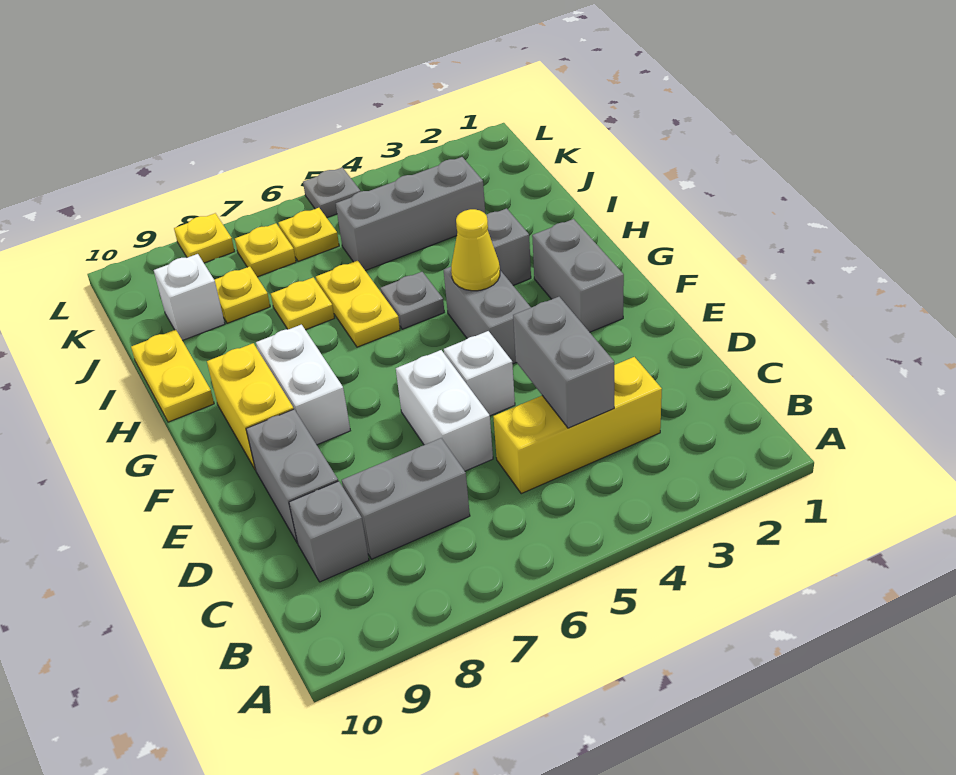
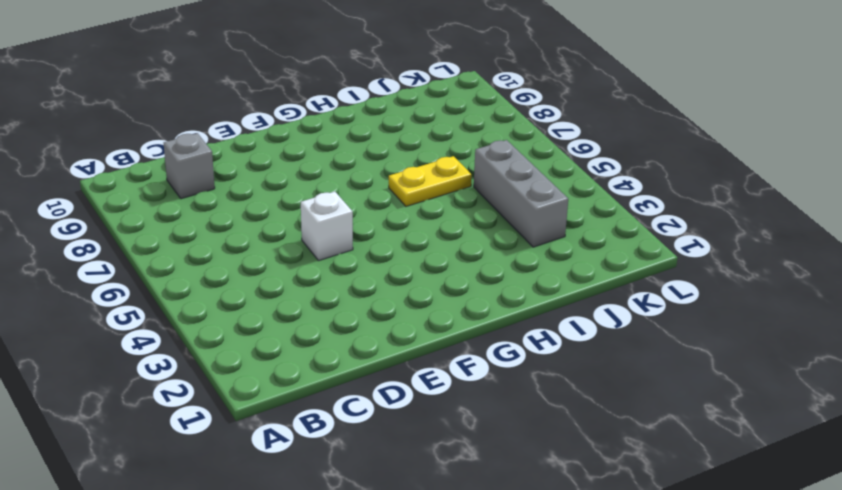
none -> yellow 1x3 brick [493,357,662,494]
none -> grey 1x2 brick [342,438,470,559]
none -> white 1x2 brick [396,350,493,471]

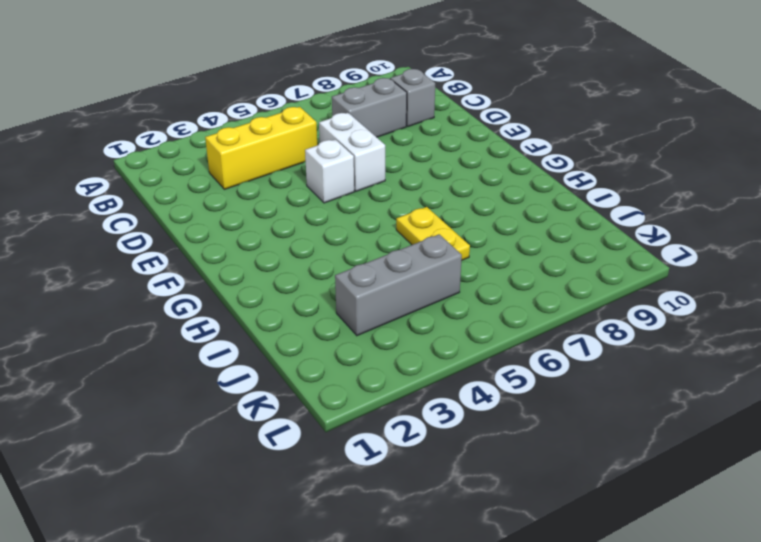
none -> grey 1x2 brick [246,409,338,543]
none -> grey 1x2 brick [532,219,624,332]
none -> grey 1x2 brick [444,267,531,364]

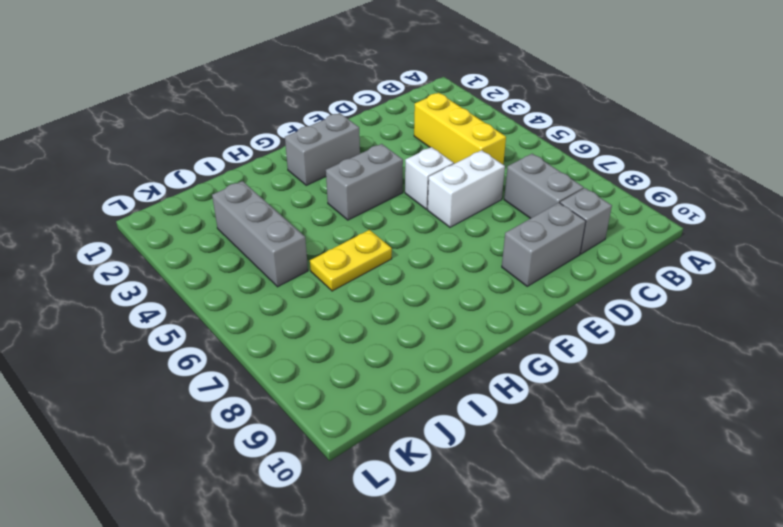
none -> white 1x2 brick [256,325,350,445]
none -> yellow 1x2 brick [207,343,294,470]
none -> grey 1x1 brick [486,208,531,285]

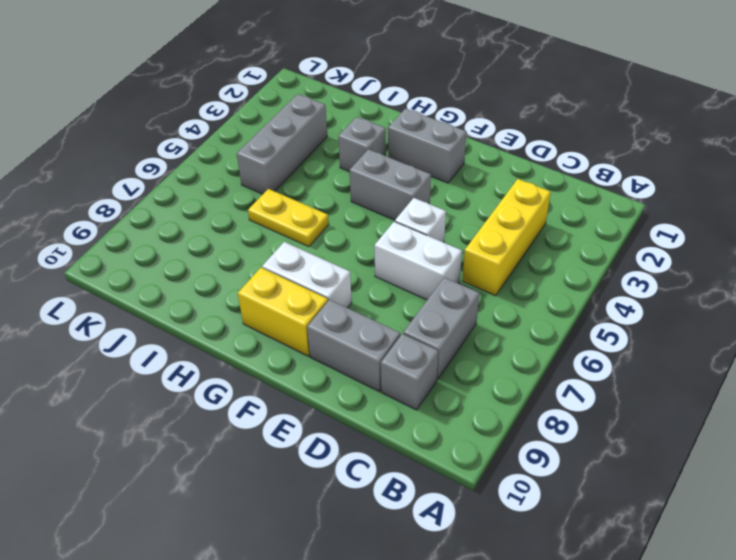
none -> grey 1x1 plate [380,272,444,329]
none -> yellow 1x2 plate [131,330,214,422]
none -> yellow 1x1 plate [271,277,334,330]

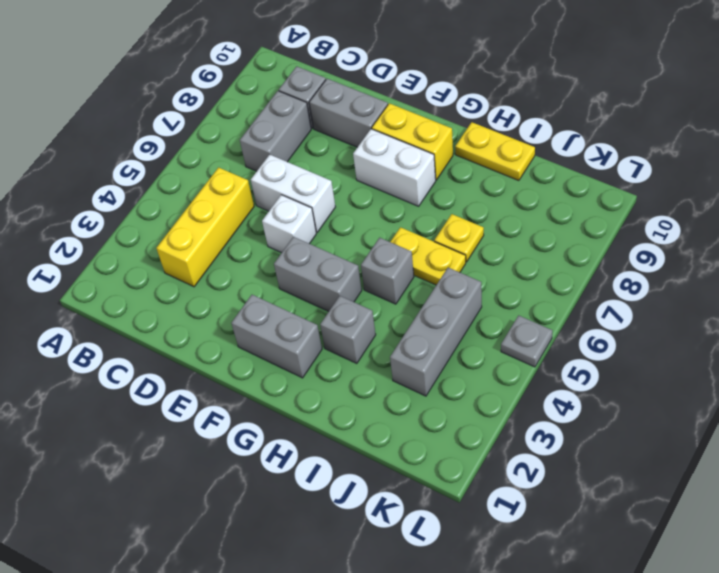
grey 1x1 brick [361,238,414,304] -> grey 1x1 plate [380,272,444,329]
none -> yellow 1x1 plate [215,266,270,323]
none -> white 1x1 brick [154,254,225,341]
none -> yellow 1x1 plate [278,208,339,261]

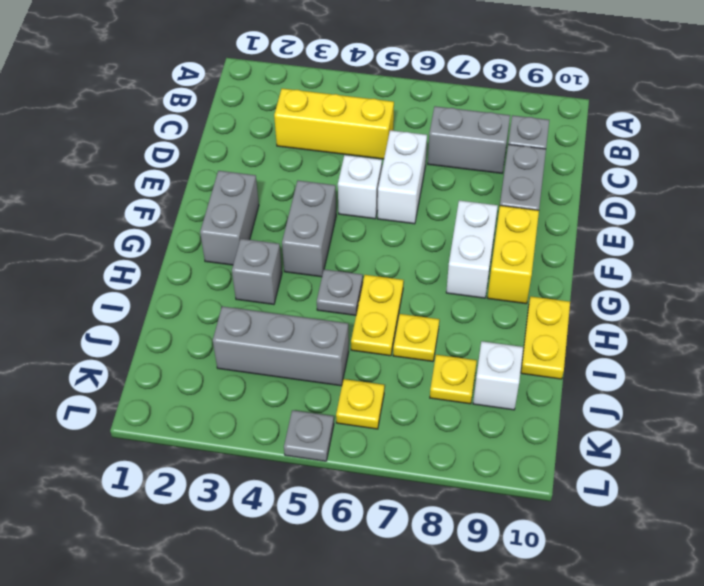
none -> yellow 1x1 plate [235,223,296,277]
none -> yellow 1x1 plate [174,213,235,263]
none -> grey 1x2 brick [513,297,614,428]

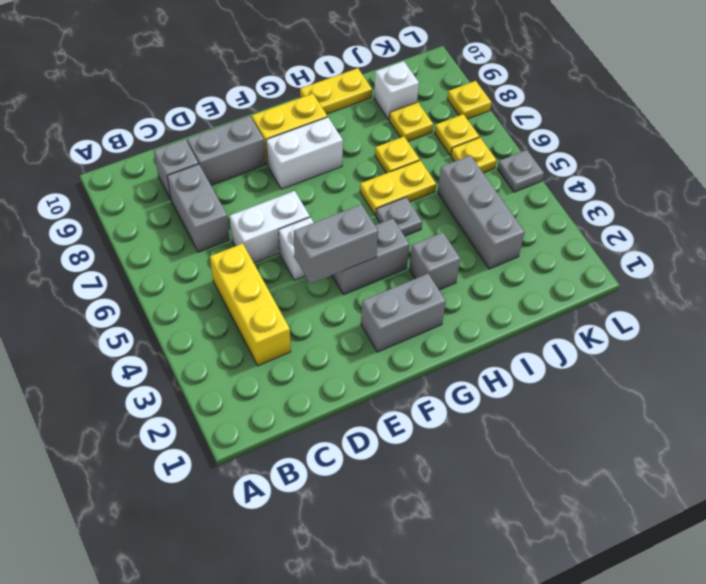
grey 1x2 brick [294,204,378,284] -> grey 1x2 brick moved to [513,297,614,428]
none -> yellow 1x1 cone [451,209,500,291]

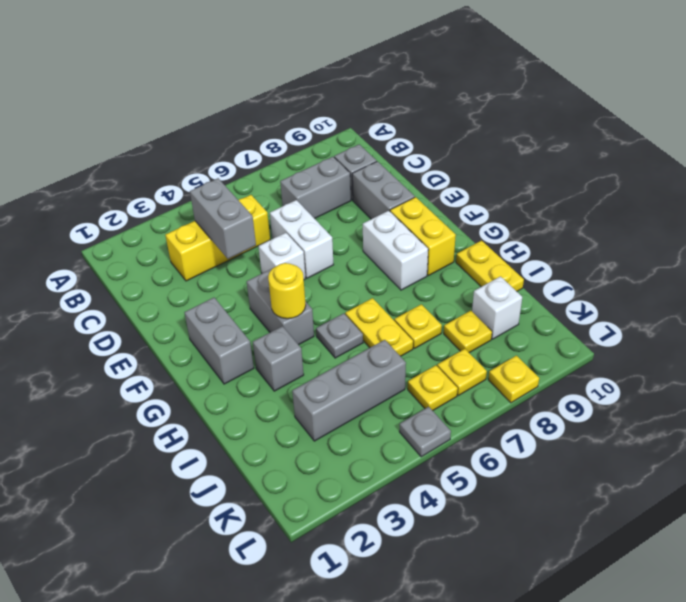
yellow 1x1 round brick [268,263,306,319] -> yellow 1x1 cone [451,209,500,291]

